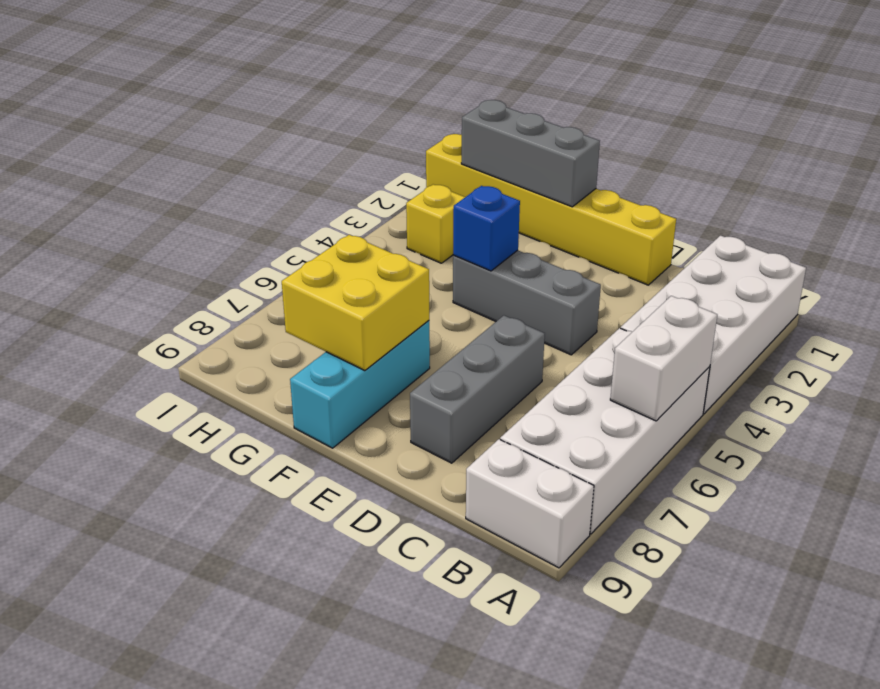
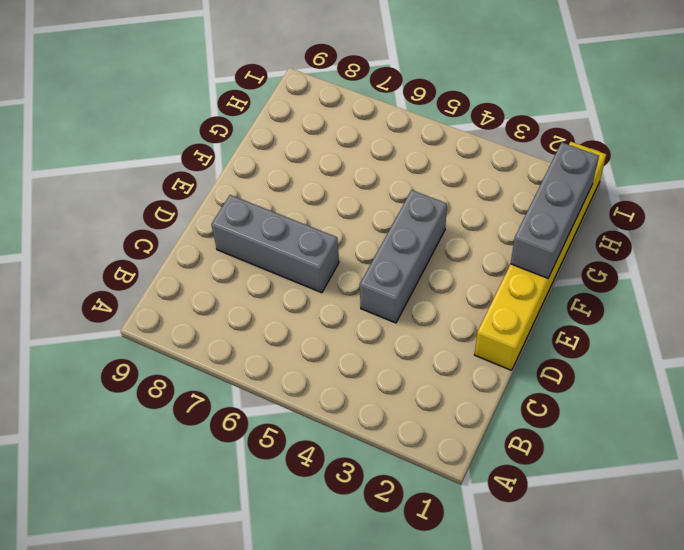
none -> white 2x4 brick [621,236,806,414]
none -> white 2x4 brick [500,328,710,534]
none -> white 1x2 brick [466,439,594,568]

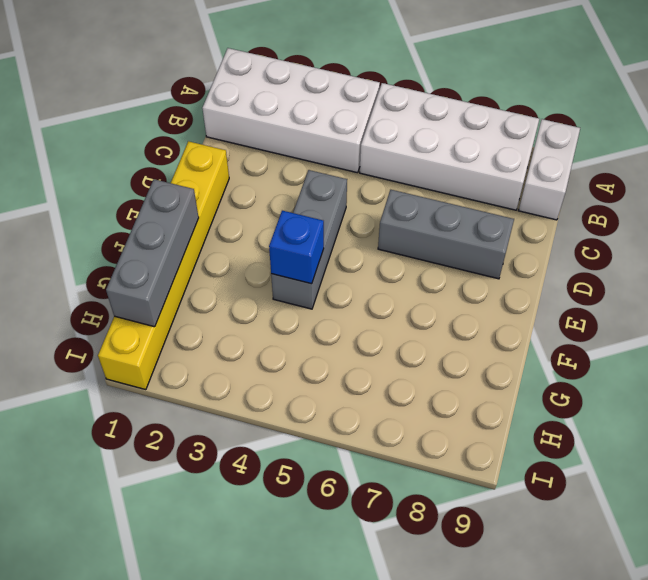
none -> cyan 1x3 brick [290,321,430,448]
none -> yellow 1x1 brick [406,184,465,263]
none -> white 1x2 brick [610,296,717,421]

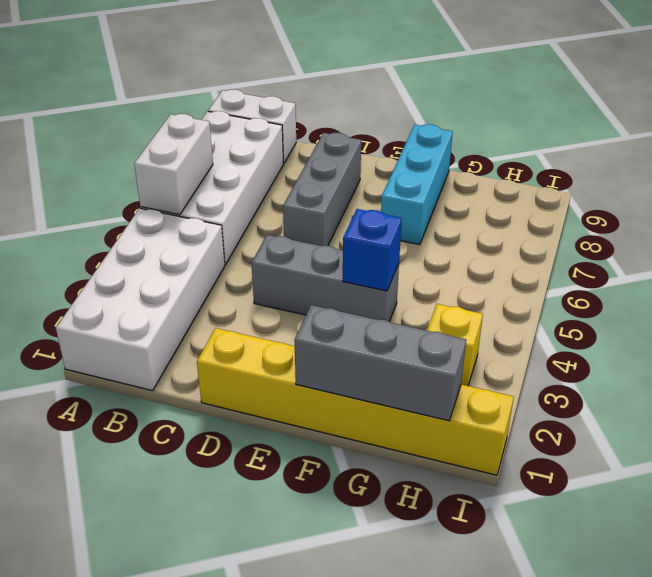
none -> yellow 2x2 brick [282,235,429,371]

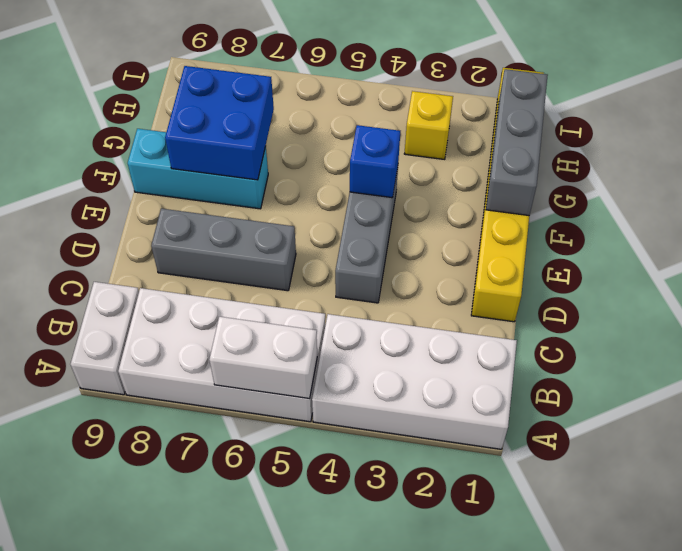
blue 2x2 brick [165,66,274,180] -> yellow 2x2 brick [282,235,429,371]

